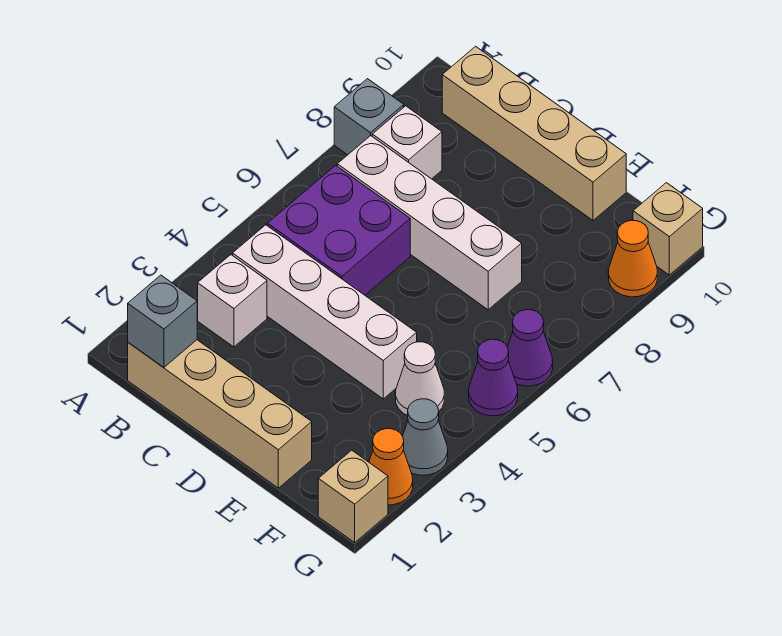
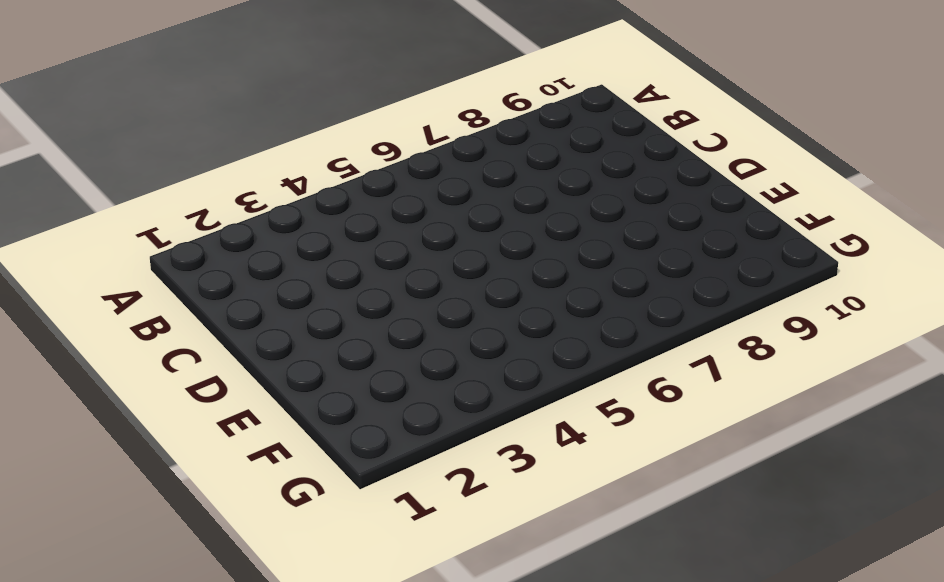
none -> grey 1x1 brick [334,79,404,155]
none -> tan 1x4 brick [128,340,312,488]
none -> white 1x1 brick [197,255,267,347]

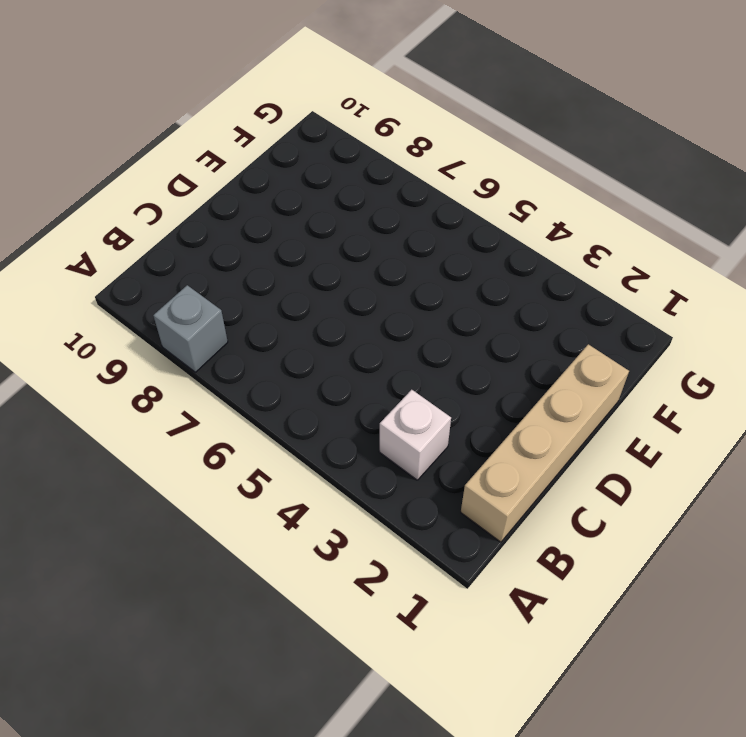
none -> white 1x4 brick [233,225,417,399]
none -> purple 2x2 brick [267,165,410,295]
none -> white 1x4 brick [337,136,522,310]

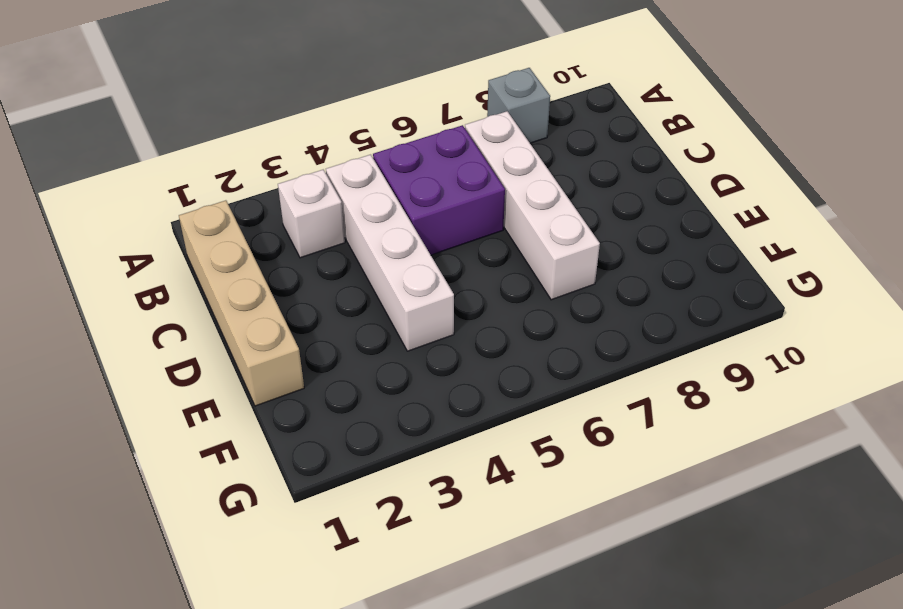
none -> white 1x1 brick [372,106,442,179]
none -> tan 1x4 brick [442,46,626,220]
none -> white 1x1 cone [395,342,444,416]

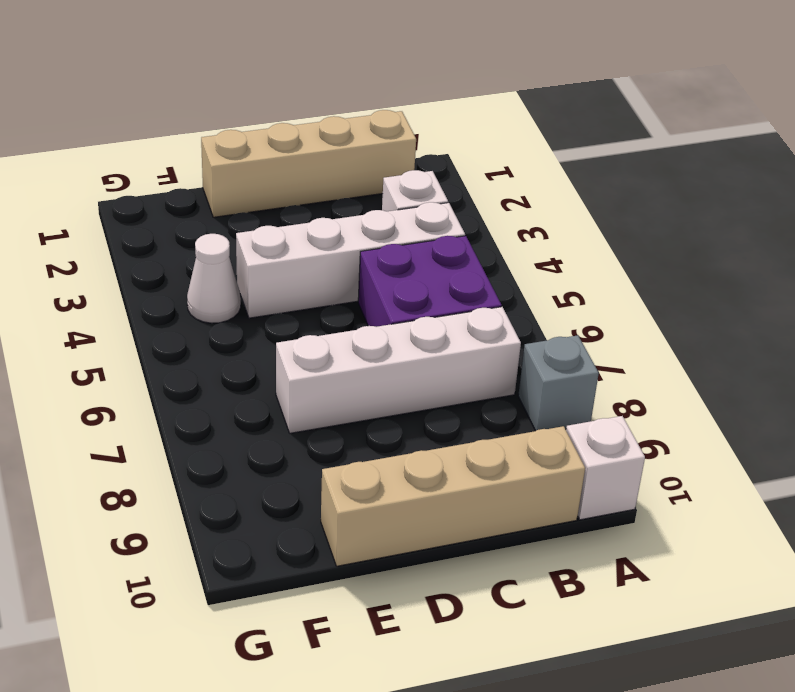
white 1x1 brick [566,416,645,520] -> white 1x1 brick moved to [372,106,442,179]
none -> tan 1x1 brick [318,450,388,542]
none -> orange 1x1 cone [369,429,413,505]
none -> grey 1x1 cone [403,399,448,475]

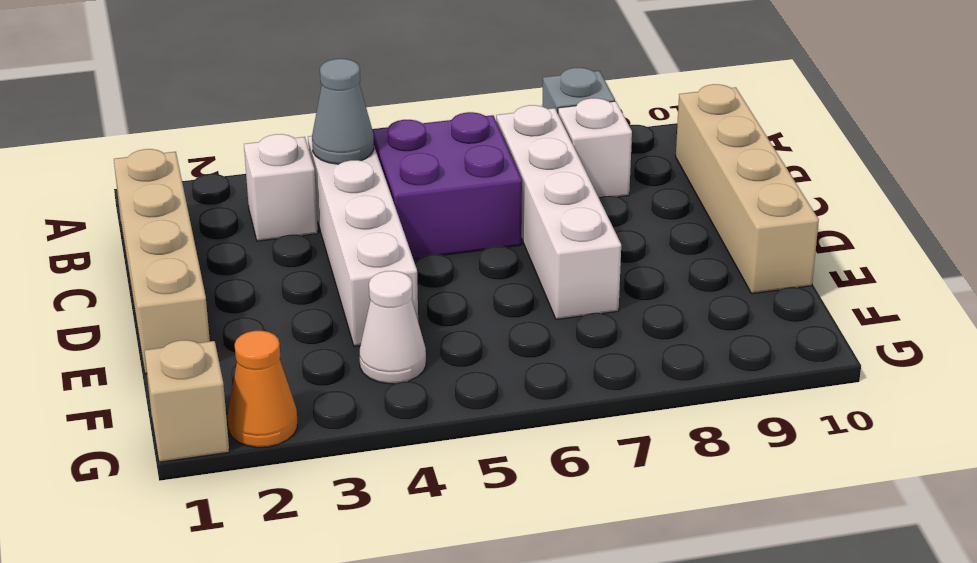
grey 1x1 cone [312,59,374,164] -> grey 1x1 cone moved to [403,399,448,475]
none -> purple 1x1 cone [469,339,518,416]
none -> purple 1x1 cone [508,310,553,386]
none -> orange 1x1 cone [608,220,657,297]

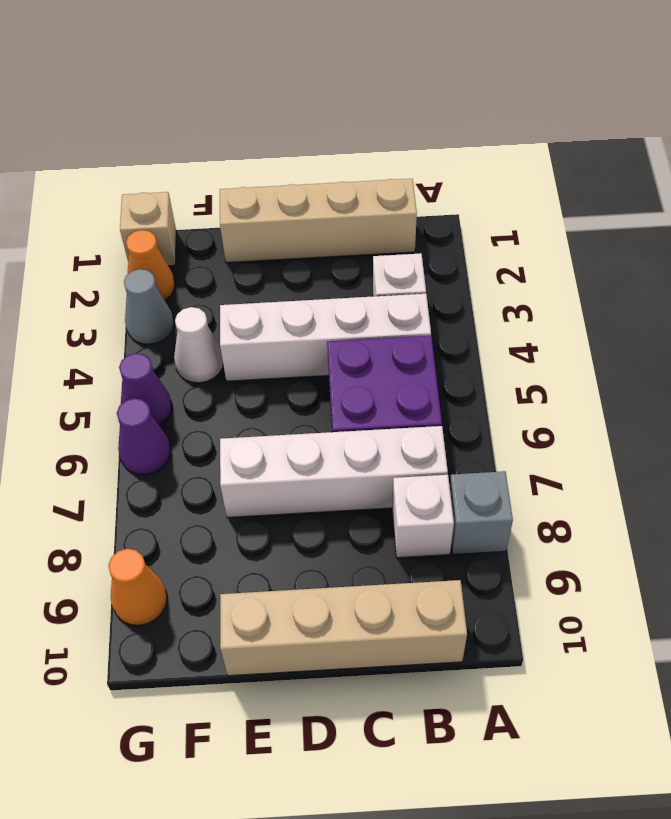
none -> tan 1x1 brick [633,183,703,275]
none -> grey 1x1 brick [128,275,197,367]

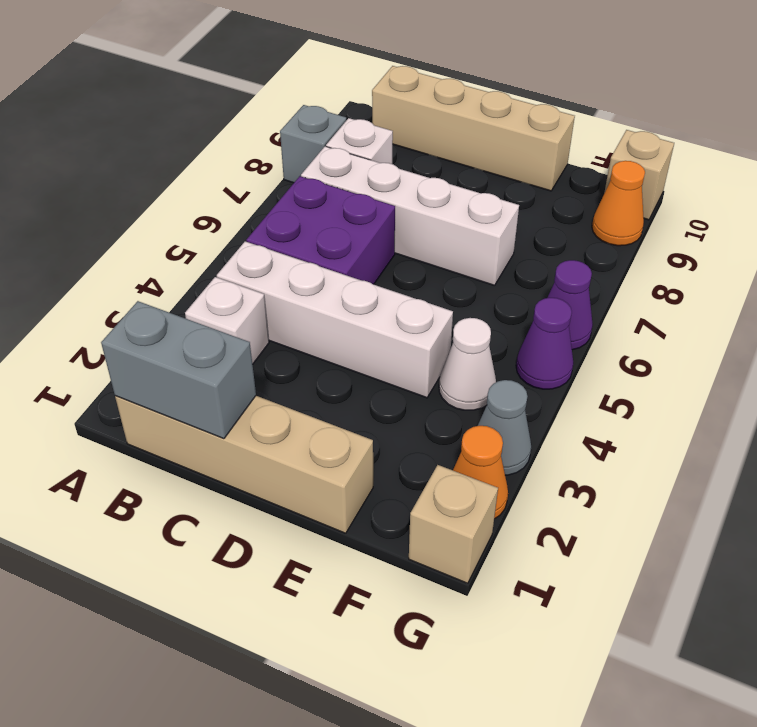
grey 1x2 brick [101,301,256,439] -> grey 1x1 brick [128,275,197,367]

